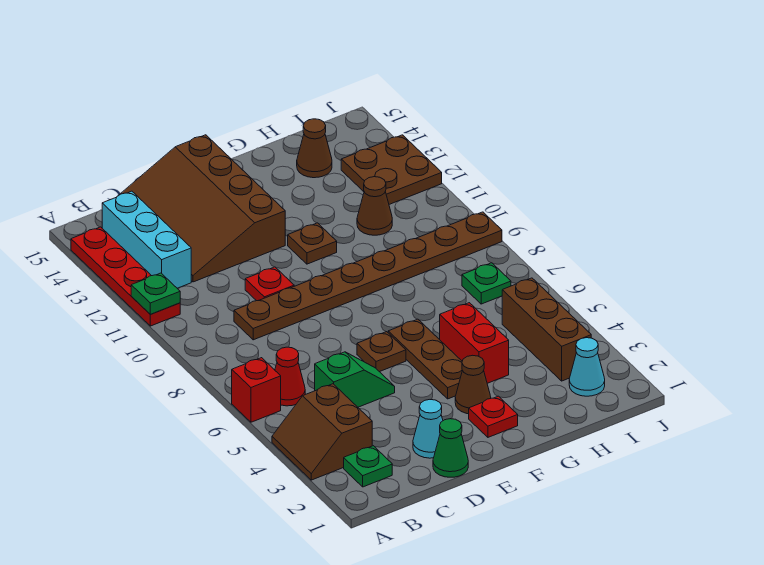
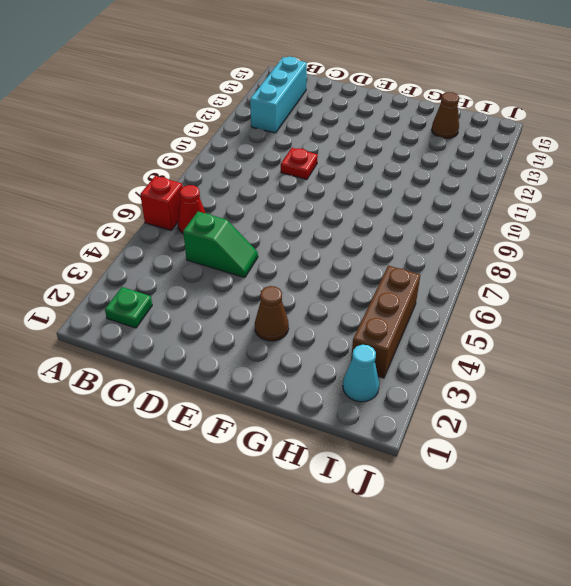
none -> brown 2x2 slope [272,384,372,480]
none -> red 1x4 plate [71,227,180,326]
none -> brown 1x8 plate [234,212,502,340]

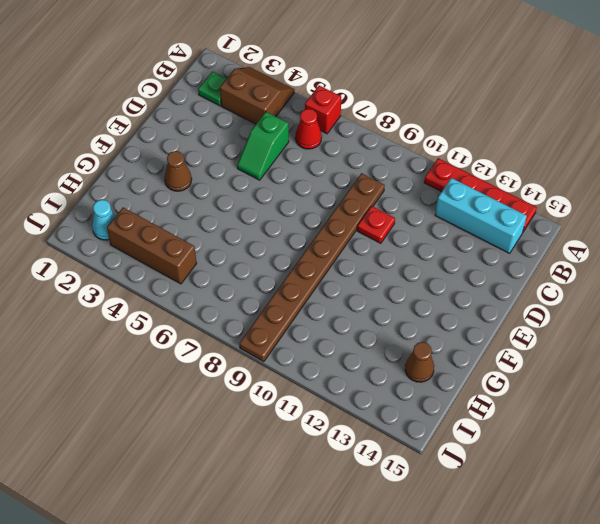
none -> brown 3x4 slope [118,135,285,282]
none -> green 1x1 cone [433,419,468,477]
none -> cyan 1x1 cone [413,400,443,458]

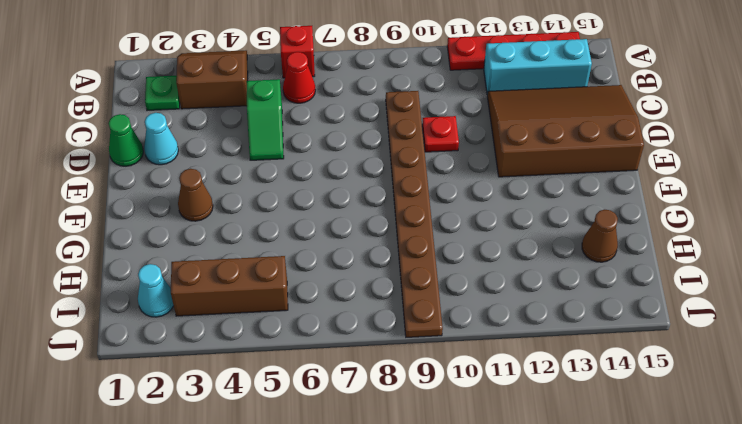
none -> brown 1x1 plate [357,332,406,372]
none -> red 1x1 plate [469,396,518,437]
none -> brown 1x3 plate [388,319,462,399]

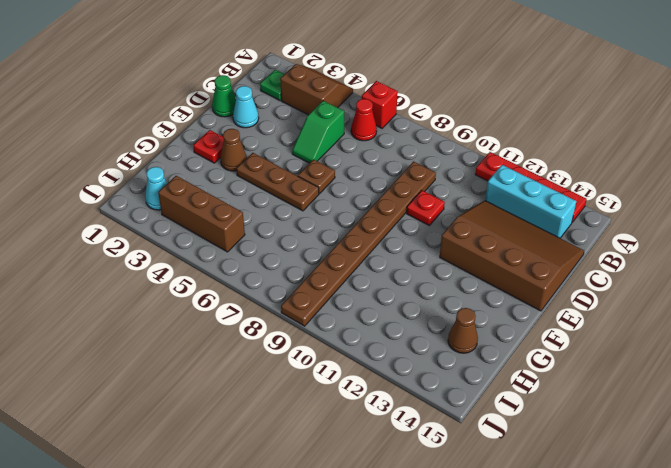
none -> brown 1x1 plate [288,223,337,264]
none -> red 1x2 brick [439,303,509,383]
none -> brown 1x1 cone [357,177,392,235]

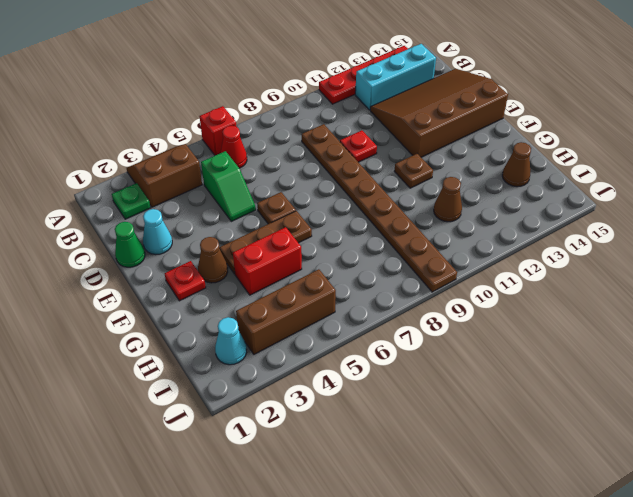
none -> green 1x1 plate [462,263,511,304]
none -> brown 2x2 plate [341,135,442,204]
none -> green 1x1 plate [131,273,180,314]

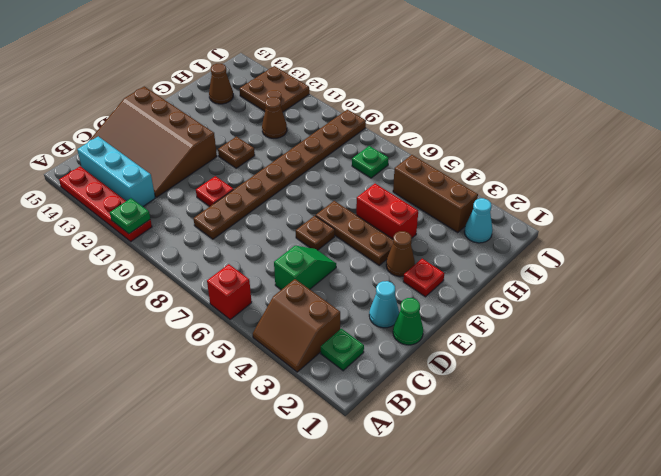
none -> red 1x1 cone [275,347,305,406]

